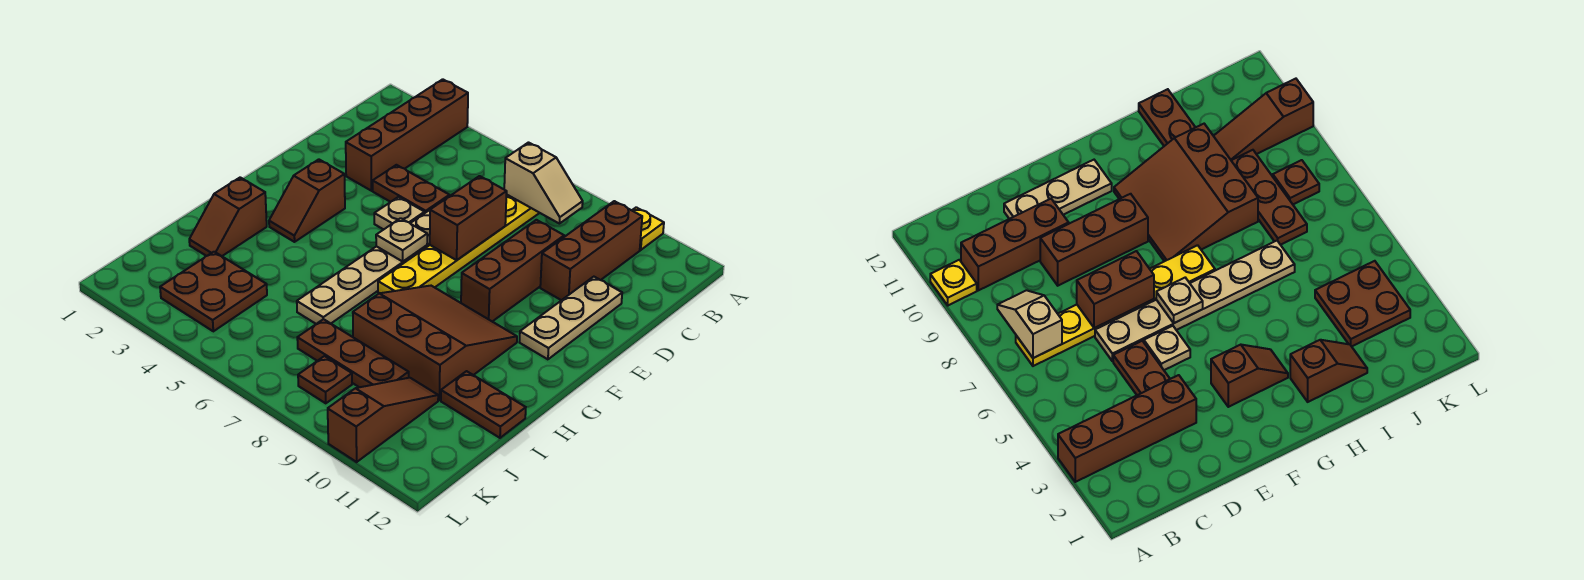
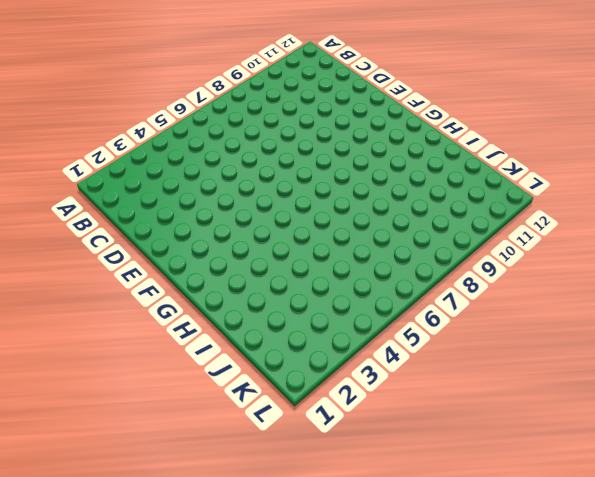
none -> brown 1x4 brick [346,79,468,191]
none -> yellow 1x1 plate [632,207,664,250]
none -> yellow 1x6 plate [378,194,539,293]

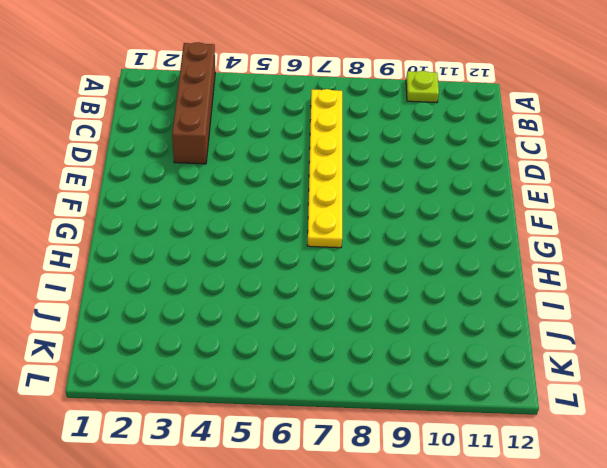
lime 1x1 plate [406,71,439,103] -> yellow 1x1 plate [632,207,664,250]
none -> brown 1x3 brick [540,201,642,300]
none -> brown 1x2 plate [373,165,449,213]
none -> tan 1x6 plate [297,210,430,324]

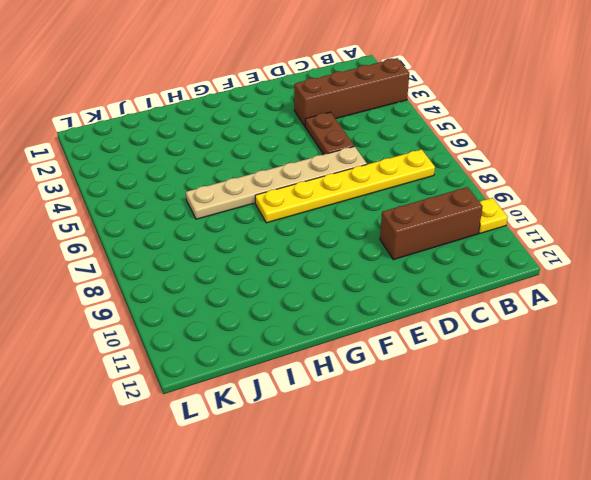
none -> brown 1x3 brick [461,220,564,322]
none -> tan 1x3 plate [519,277,622,359]
none -> tan 1x1 plate [374,197,425,230]

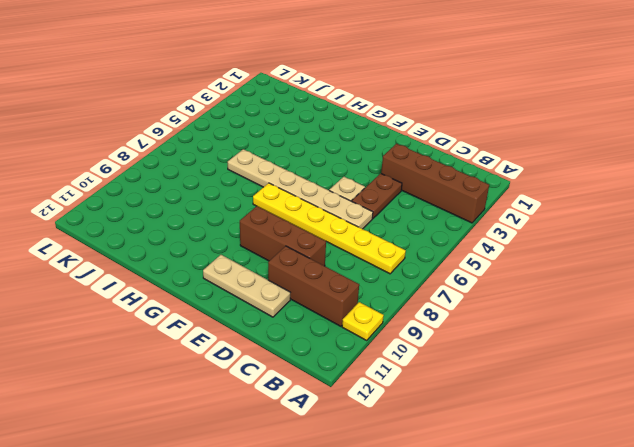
none -> brown 1x2 slope [269,159,345,242]
none -> brown 3x3 slope [353,286,517,400]
none -> brown 1x2 slope [189,177,267,256]

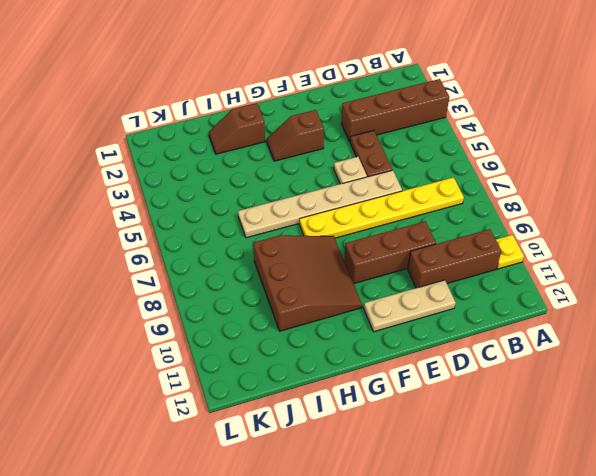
none -> brown 1x2 plate [441,371,526,438]
none -> brown 2x2 plate [160,252,267,331]
none -> brown 1x3 plate [297,319,409,387]

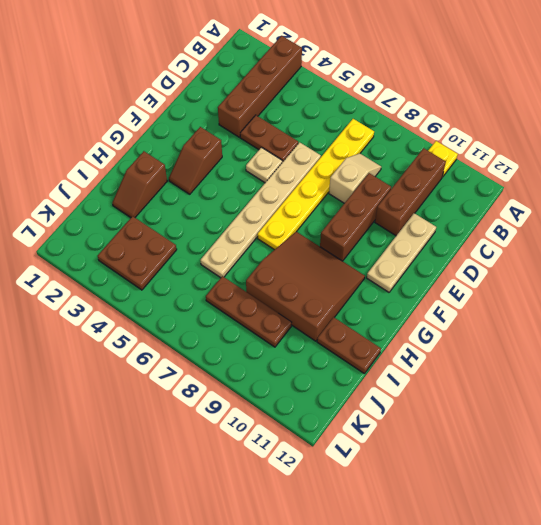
tan 1x2 slope [329,153,381,203] -> tan 1x2 slope turned to [504,143,583,224]
none -> brown 1x3 slope [328,378,438,462]
none -> brown 1x1 plate [298,356,352,403]
none -> brown 1x2 brick [430,176,507,260]

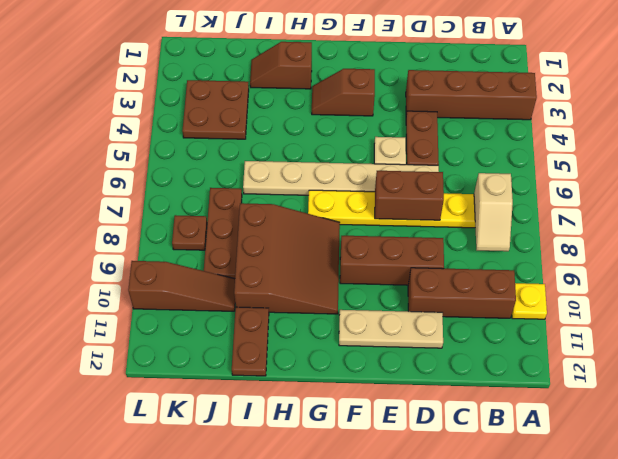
none -> tan 1x1 plate [376,218,427,261]

